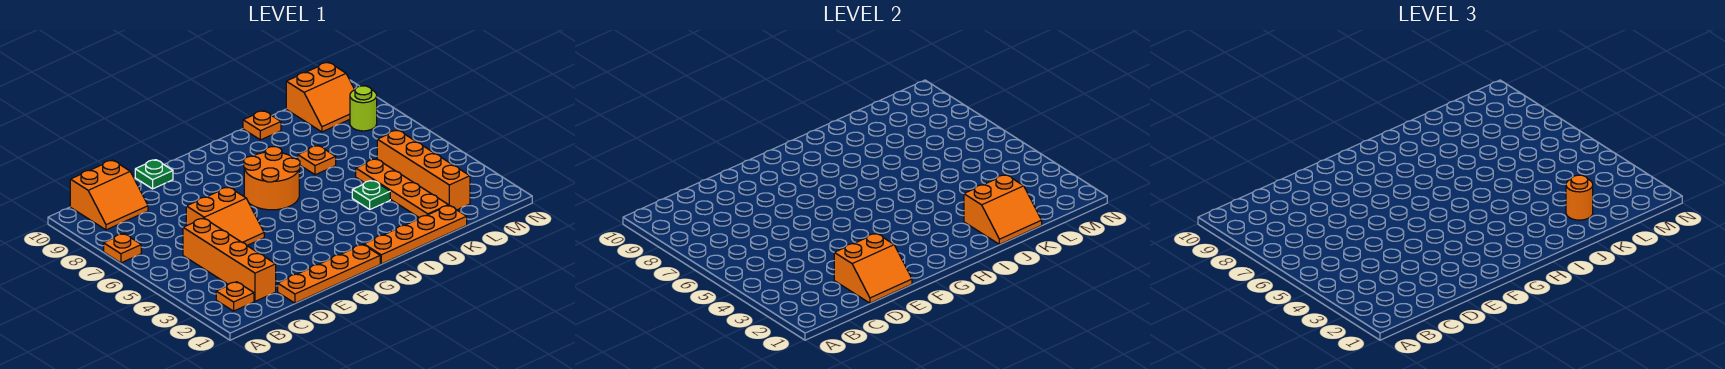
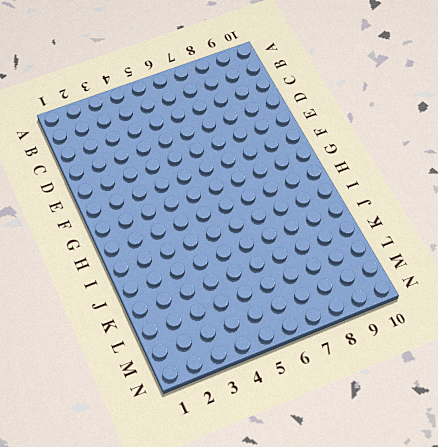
none -> orange 1x1 plate [104,234,141,263]
none -> orange 1x1 plate [216,282,254,311]
none -> orange 2x2 slope [70,160,148,230]

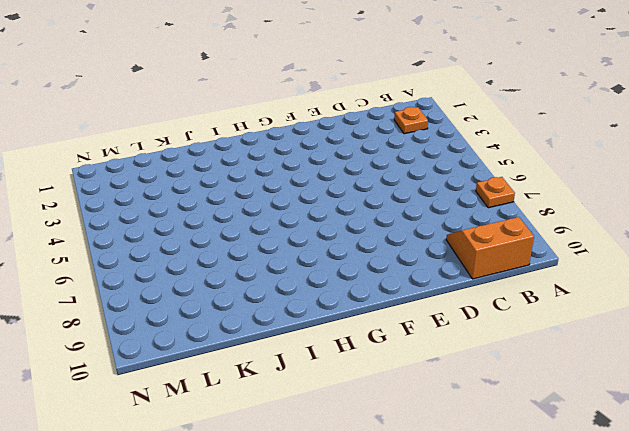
none -> orange 1x4 brick [183,218,276,301]
none -> orange 1x4 plate [278,245,380,303]
none -> orange 2x2 slope [186,187,264,245]

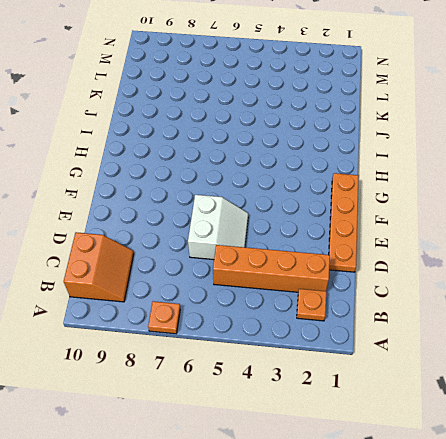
white 2x2 slope [188,195,248,260] -> orange 2x2 slope [186,187,264,245]
none -> green 1x1 plate [135,160,173,189]
none -> orange 2x2 round brick [244,147,300,210]
none -> orange 1x4 plate [364,205,467,264]

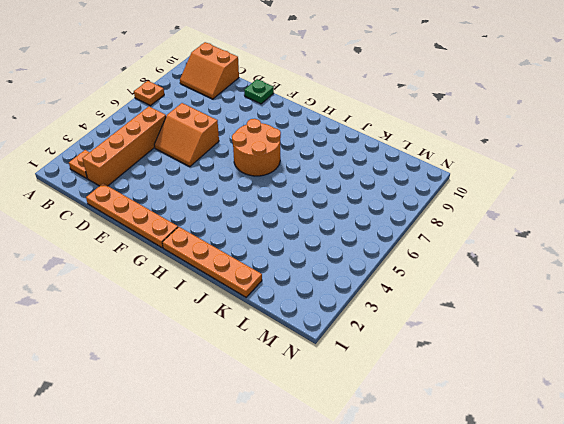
none -> green 1x1 plate [352,180,390,209]
none -> orange 1x1 plate [298,145,336,175]
none -> orange 1x1 plate [243,111,281,140]

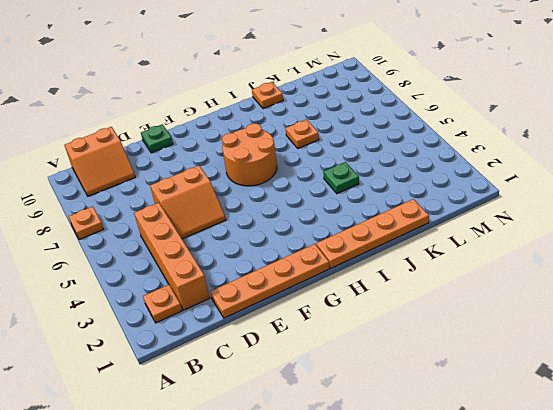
none -> orange 1x4 plate [356,159,448,217]
none -> orange 1x4 brick [377,130,470,210]
none -> orange 2x2 slope [286,62,355,132]

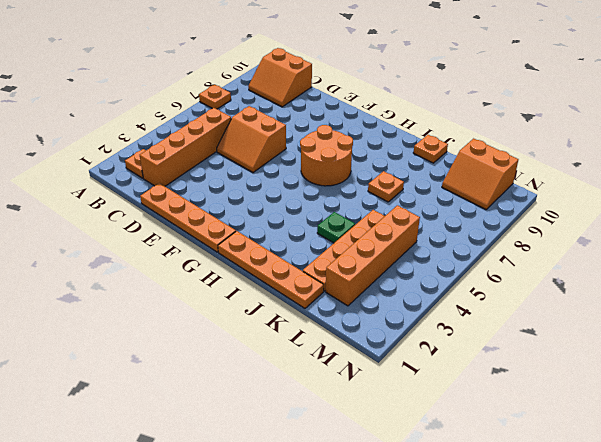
none -> green 1x1 plate [135,160,173,189]
none -> lime 1x1 round brick [350,86,377,131]
none -> orange 2x2 slope [834,233,912,303]

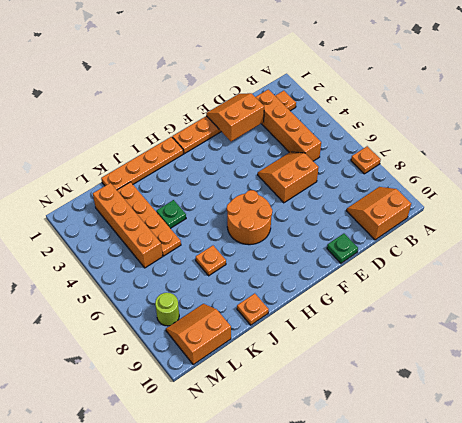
none -> orange 2x2 slope [964,175,1042,244]
none -> orange 1x1 round brick [1566,175,1593,220]

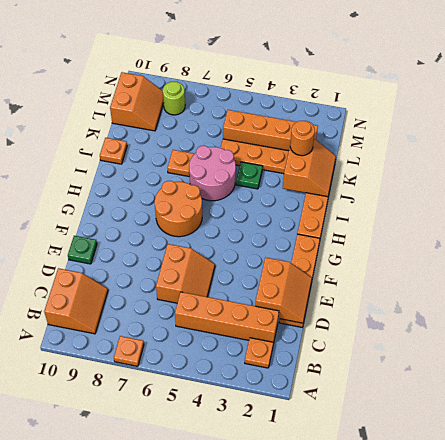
pink 2x2 round brick [189,146,236,201] -> none

